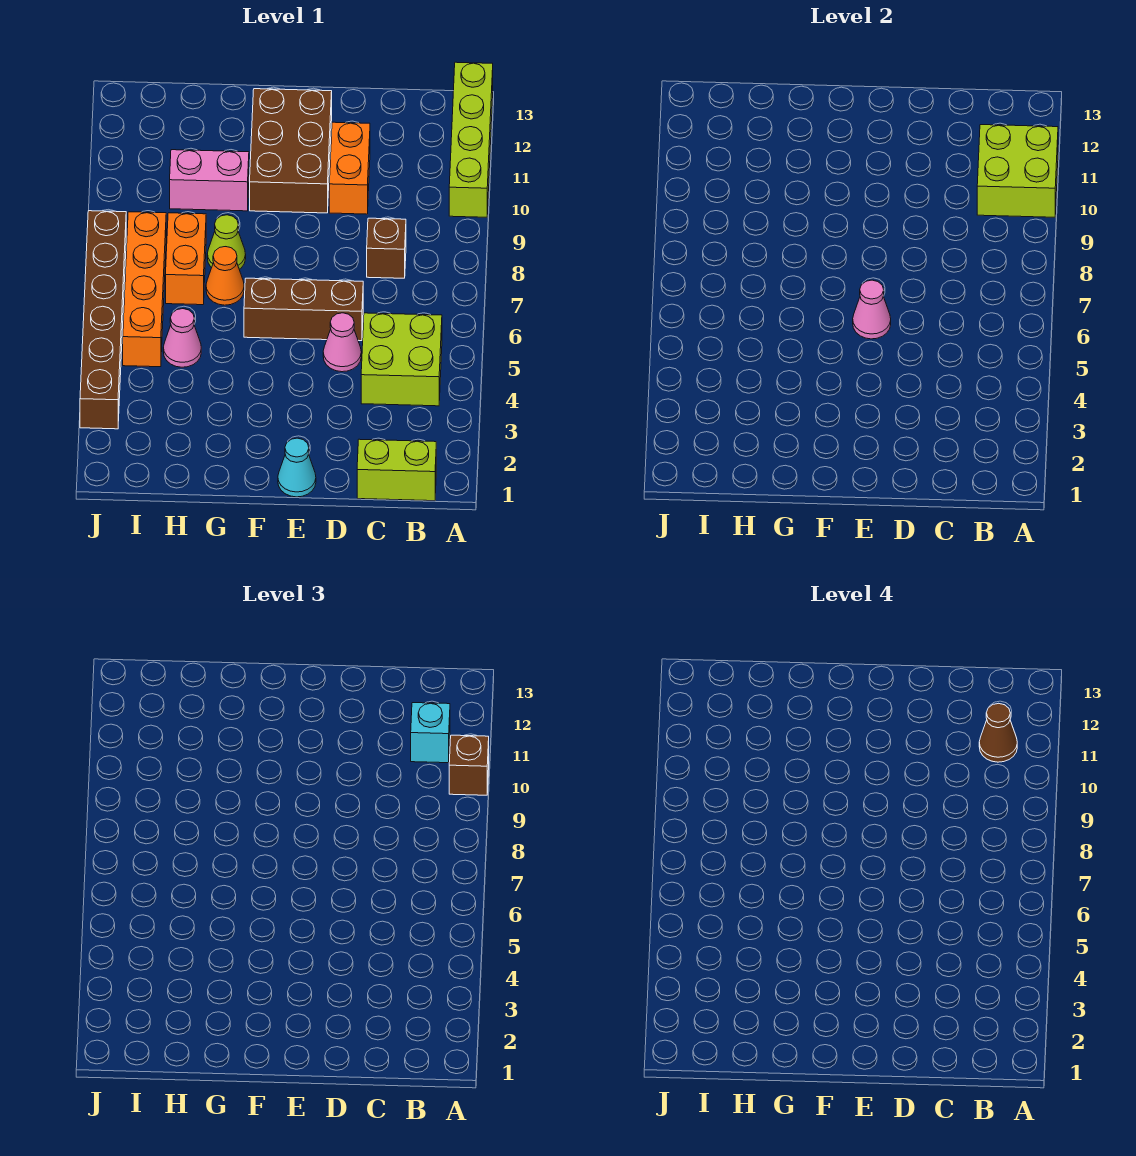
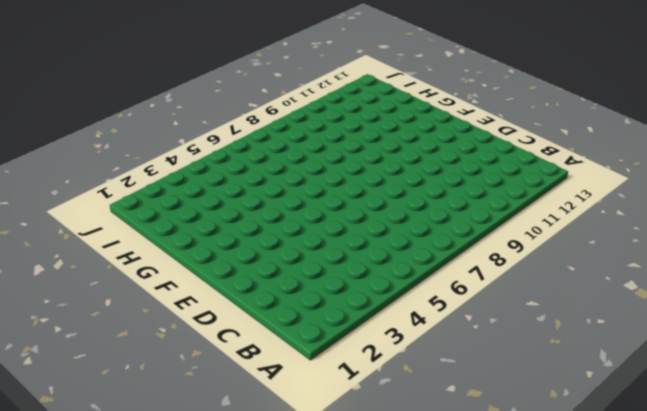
none -> lime 1x4 brick [449,62,493,217]
none -> lime 1x2 brick [357,439,436,501]
none -> lime 2x2 brick [361,313,442,406]

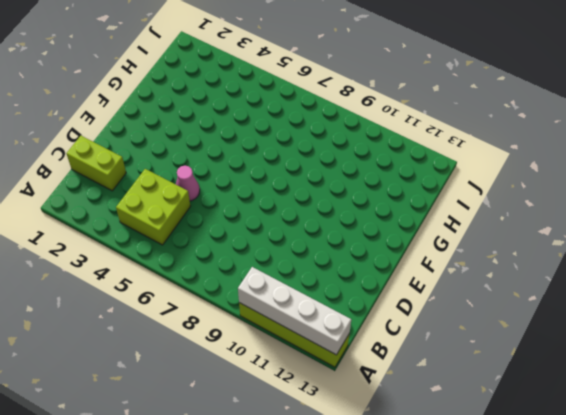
white 1x4 brick [238,267,351,355] -> lime 2x2 brick [977,125,1058,217]
lime 1x2 brick [66,136,126,191] -> lime 1x2 brick turned to [357,439,436,501]
none -> brown 1x1 brick [367,218,406,278]
none -> brown 1x3 brick [244,278,363,341]
none -> orange 1x2 brick [329,122,370,214]

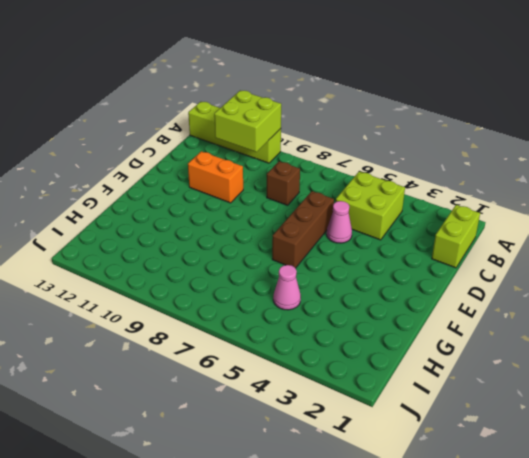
none -> cyan 1x1 cone [278,438,316,497]
none -> brown 2x3 brick [250,89,332,213]
none -> orange 1x1 cone [206,247,244,305]

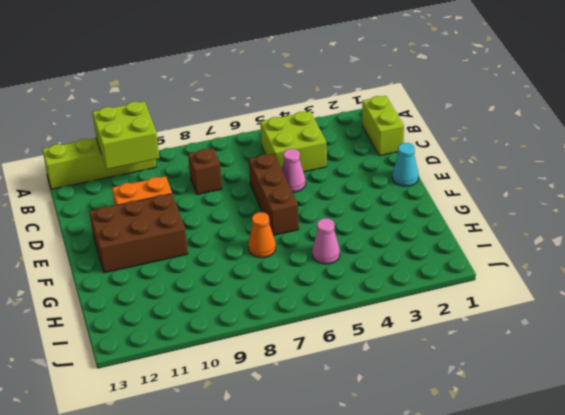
none -> lime 1x1 cone [207,215,246,269]
none -> pink 1x2 brick [170,150,249,211]
none -> orange 1x2 brick [166,213,206,305]

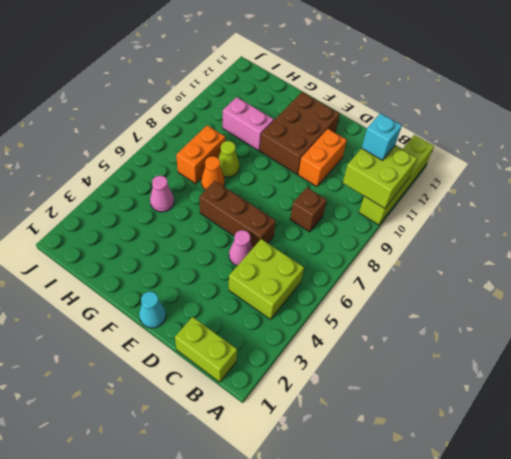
none -> orange 1x4 brick [123,212,166,367]
none -> brown 1x6 brick [80,211,126,429]
none -> pink 1x1 cone [853,280,891,339]

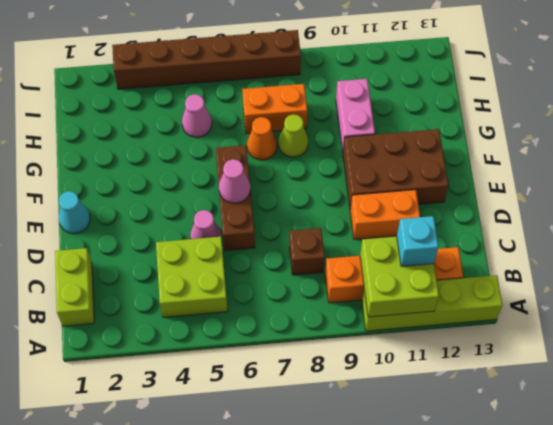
orange 1x4 brick [325,247,463,303] -> orange 1x4 brick moved to [123,212,166,367]
none -> brown 1x1 brick [449,735,489,795]
none -> brown 1x1 cone [979,703,1017,762]

